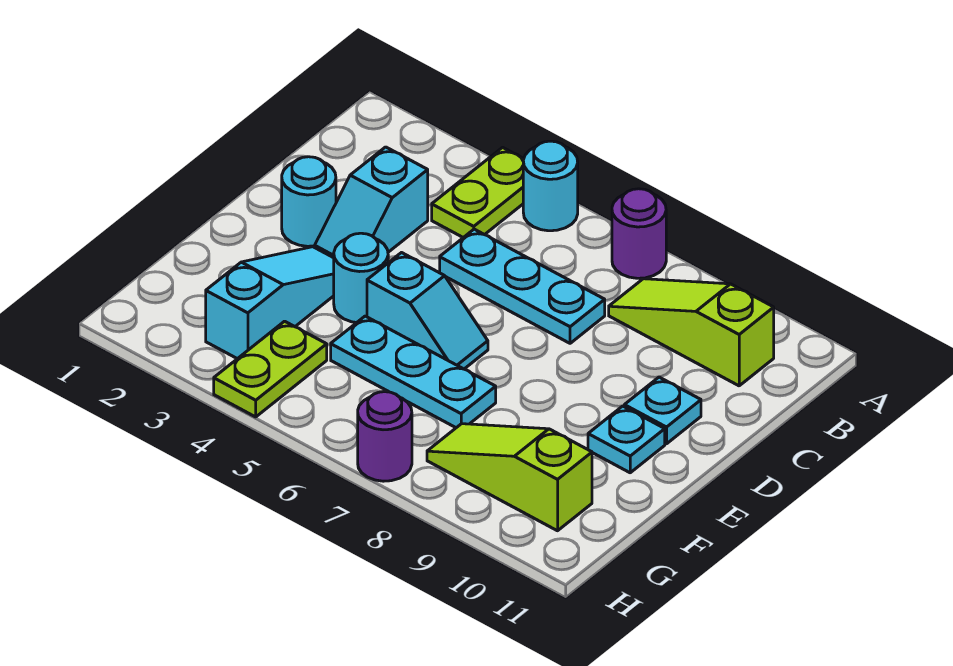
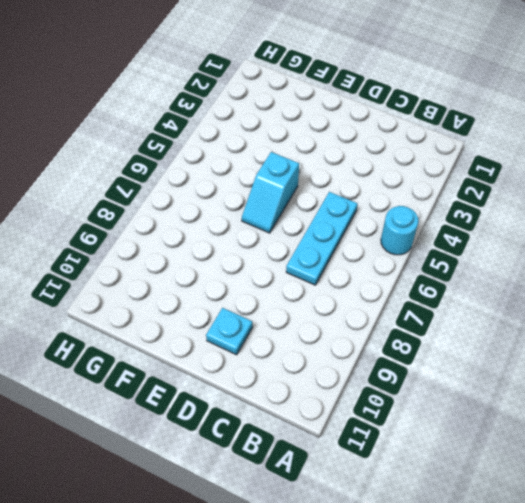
none -> lime 1x2 plate [432,147,524,238]
none -> purple 1x1 round brick [612,189,666,278]
none -> lime 1x3 slope [609,279,774,386]

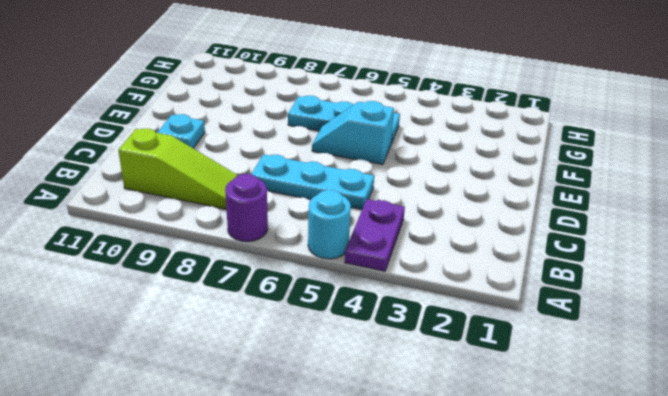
purple 1x2 plate [345,199,405,271] -> lime 1x2 plate [432,147,524,238]
none -> cyan 1x2 slope [315,147,428,258]
none -> cyan 1x1 round brick [282,157,336,246]
none -> cyan 1x3 slope [206,247,334,359]

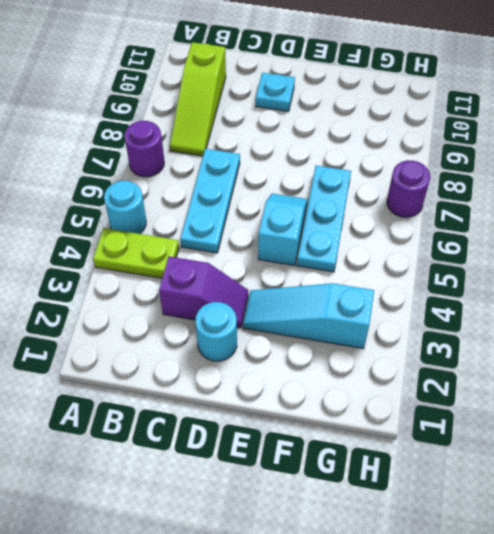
purple 1x2 slope [159,256,248,328] -> cyan 1x2 slope [315,147,428,258]
none -> cyan 1x1 round brick [334,233,388,323]
none -> cyan 1x1 plate [588,406,665,473]
none -> lime 1x2 plate [214,321,327,417]

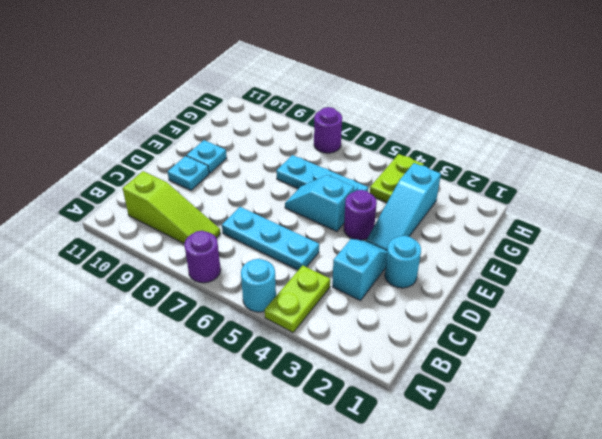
purple 1x1 round brick [344,190,377,240] -> cyan 1x1 round brick [334,233,388,323]
none -> lime 1x3 slope [427,424,592,531]

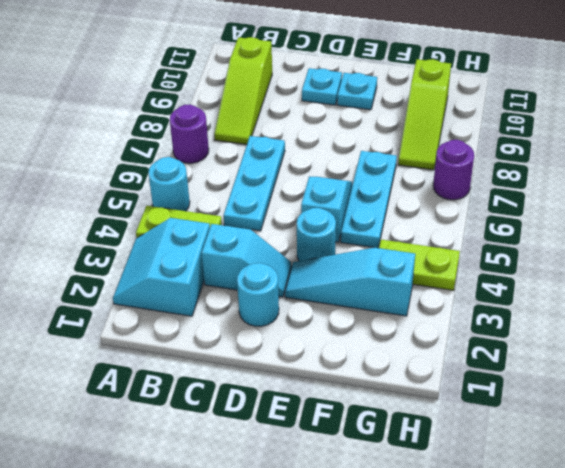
cyan 2x2 slope [113,218,210,316] -> none

